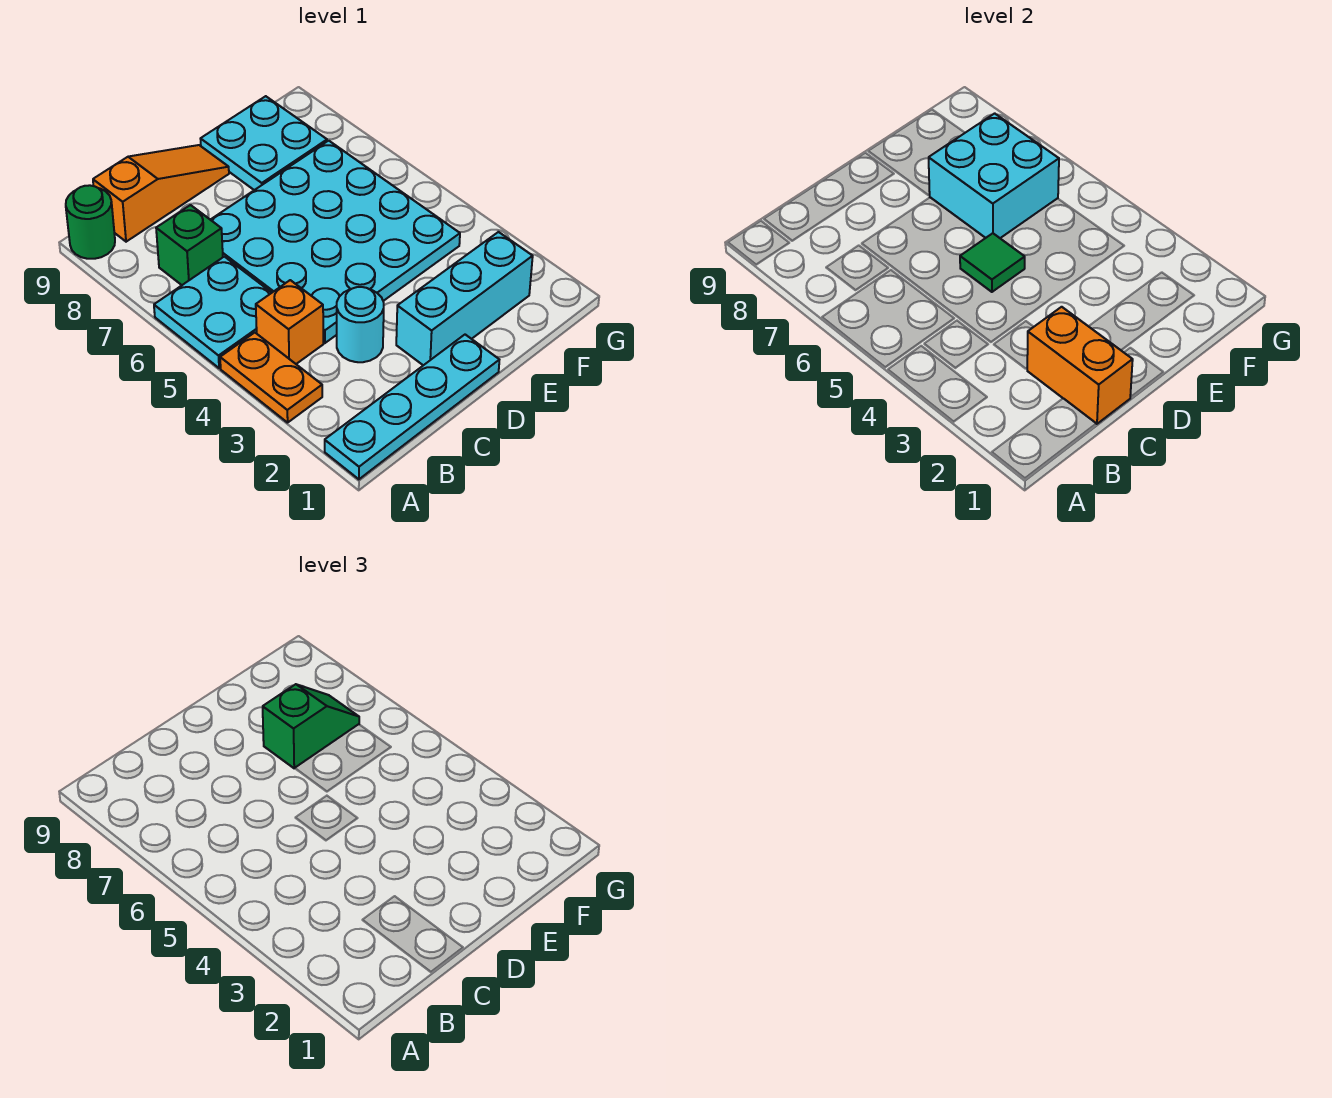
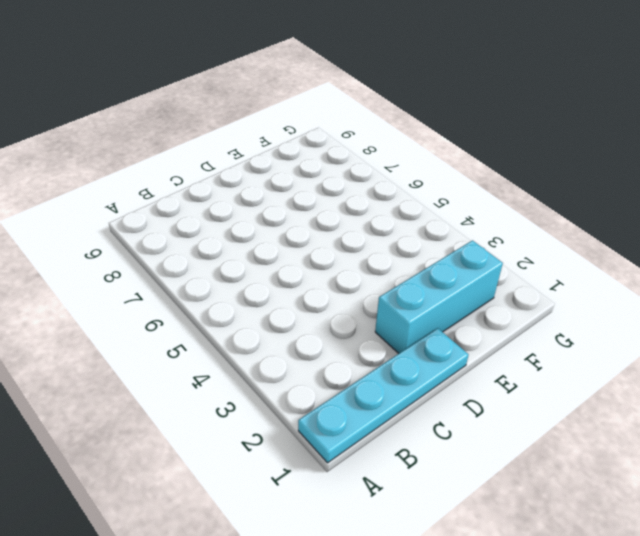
none -> orange 1x2 plate [220,333,322,423]
none -> cyan 2x2 plate [154,257,272,368]
none -> green 1x1 round brick [66,185,115,259]

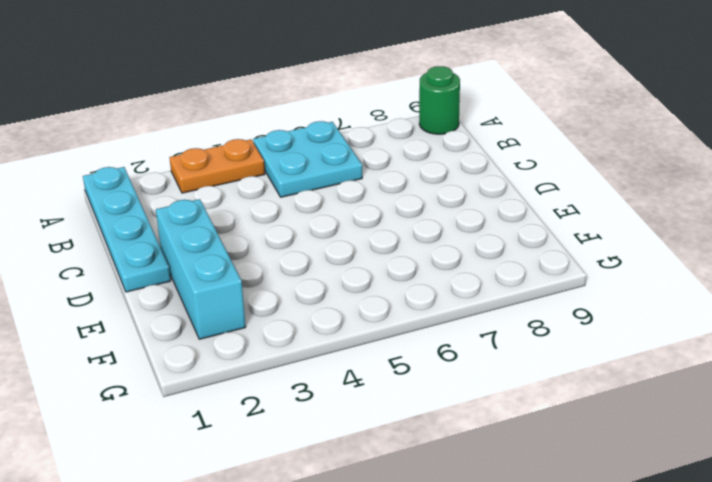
none -> orange 1x1 brick [256,280,323,364]
none -> green 1x1 brick [156,205,223,285]
none -> orange 1x3 slope [93,145,229,242]

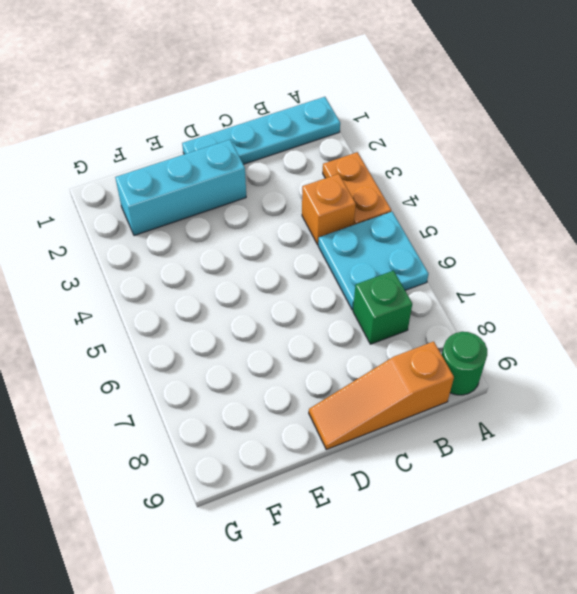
none -> cyan 1x1 round brick [337,287,384,362]
none -> cyan 4x4 plate [211,141,460,343]
none -> cyan 2x2 plate [201,96,327,190]

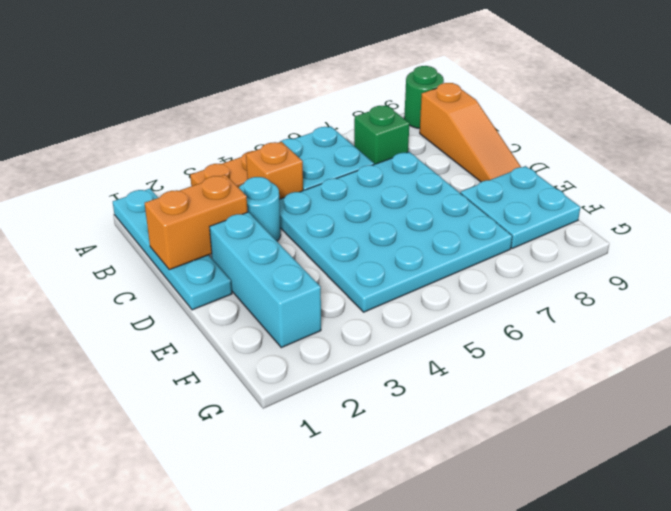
none -> green 1x1 tile [960,233,1025,292]
none -> cyan 2x2 brick [929,113,1059,238]
none -> green 1x2 slope [263,684,359,768]

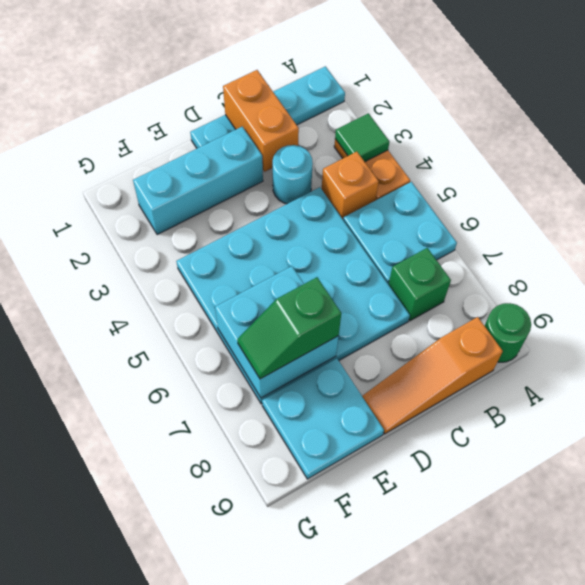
green 1x1 tile [335,113,389,162] -> green 1x1 tile moved to [960,233,1025,292]

